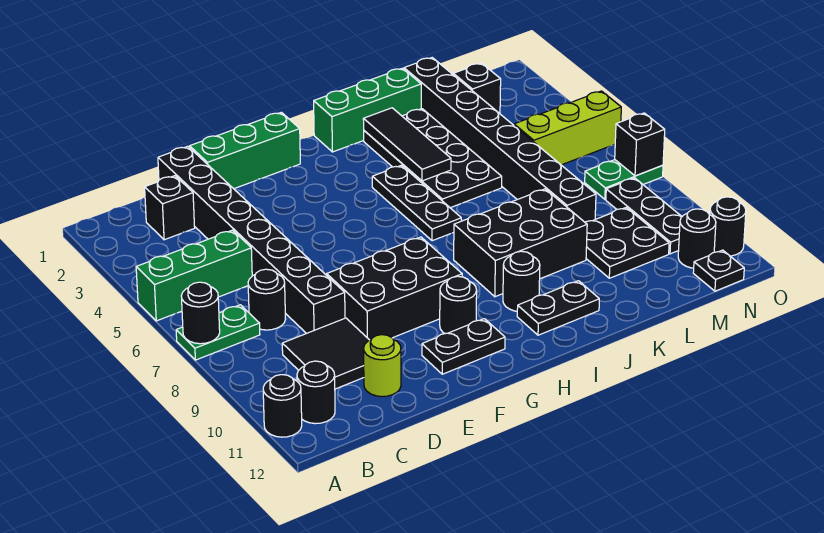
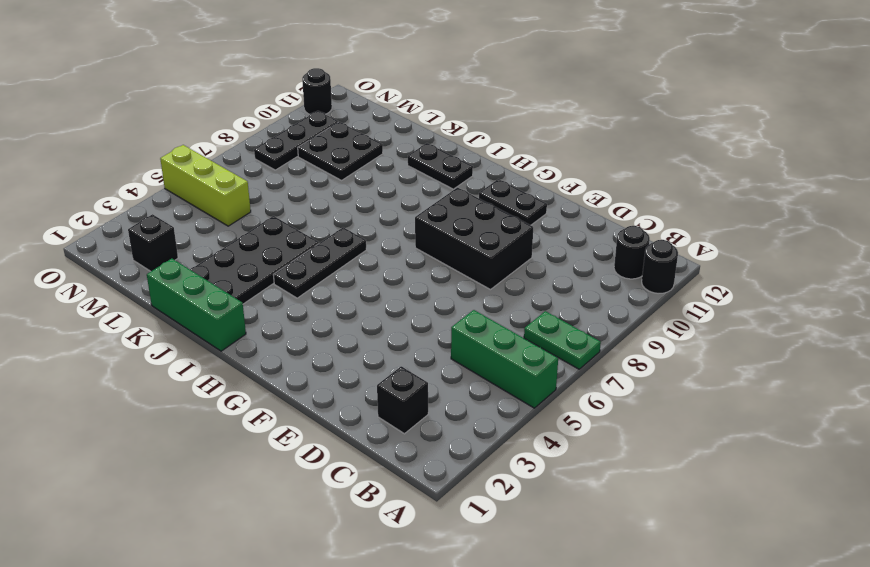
none -> black 1x1 round brick [248,269,286,330]
none -> black 2x2 tile [282,318,369,389]
none -> black 1x8 brick [158,146,345,334]
none -> lime 1x1 round brick [364,335,401,397]

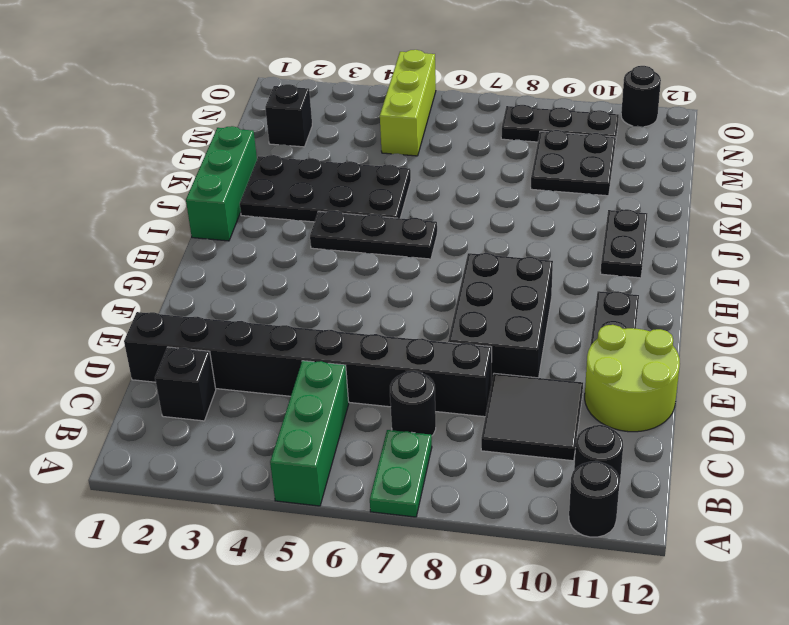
lime 2x2 round brick [585,325,680,432] -> lime 1x1 round brick [364,335,401,397]
none -> green 1x3 brick [190,112,300,189]
none -> black 1x1 round brick [440,276,477,334]
none -> black 2x3 brick [454,189,587,297]
none -> black 1x1 round brick [503,251,540,311]

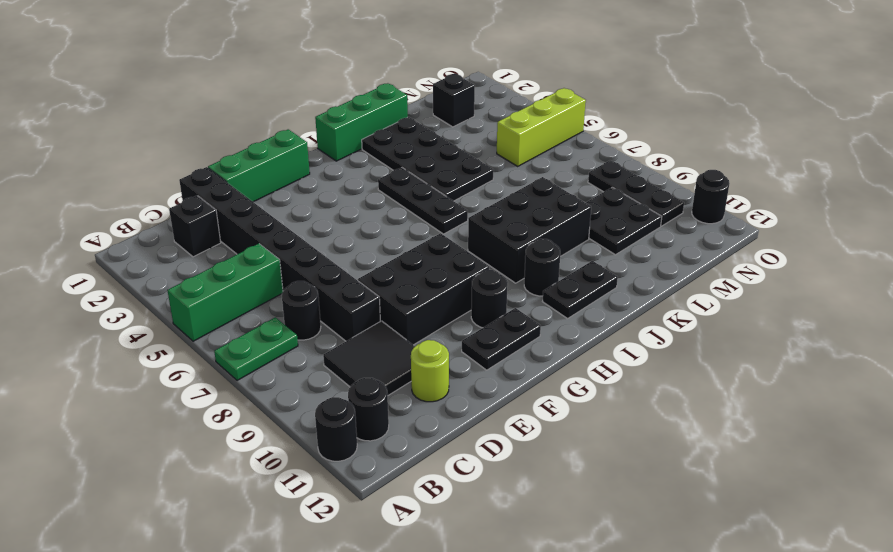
none -> black 1x8 brick [404,58,596,222]
none -> green 1x2 plate [585,160,663,199]
none -> black 1x1 round brick [678,209,716,268]
none -> black 1x1 plate [693,250,744,291]

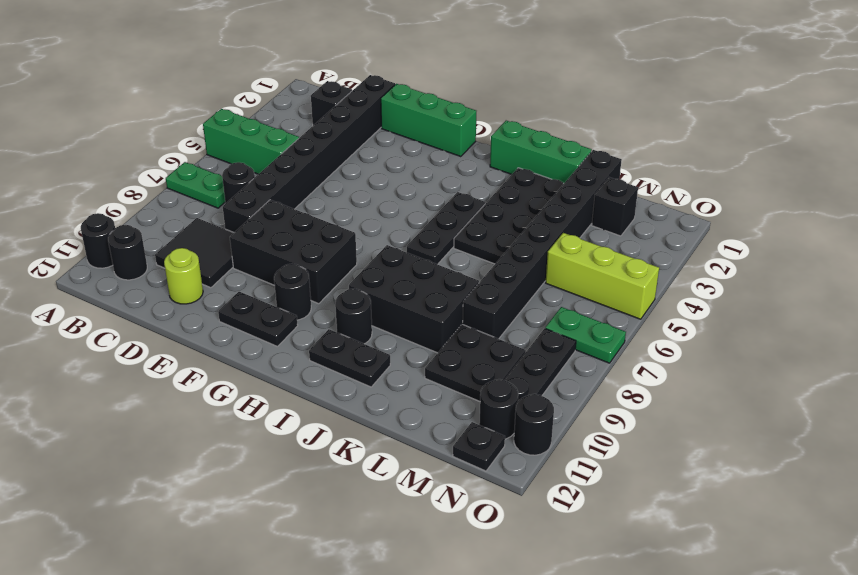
none -> black 1x1 round brick [181,282,220,344]
none -> black 1x3 tile [363,108,451,181]
none -> black 1x1 brick [615,113,665,176]

